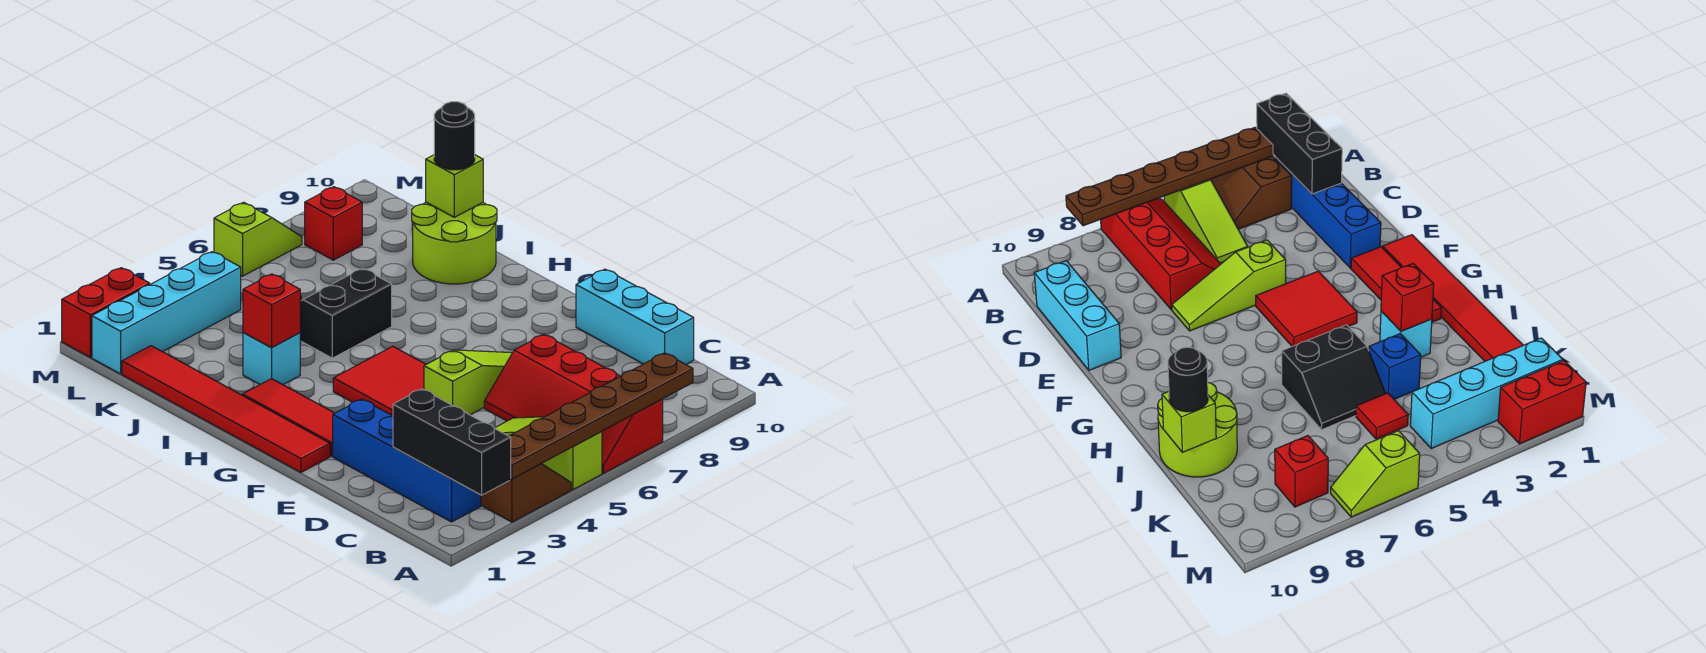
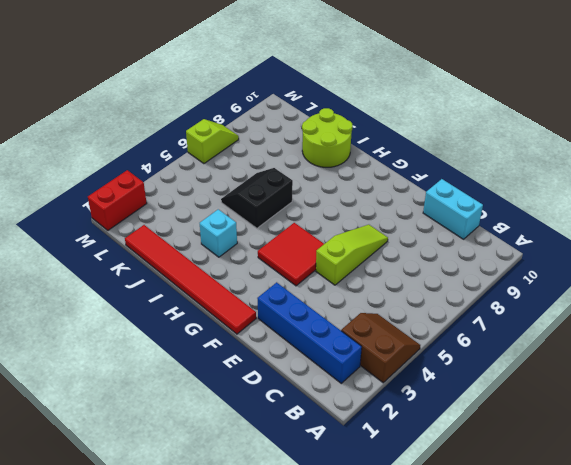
cyan 1x2 brick [423,179,483,239] -> cyan 1x3 brick [576,269,694,364]
none -> lime 1x3 slope [495,417,602,490]
none -> red 2x4 slope [484,334,663,473]
none -> red 1x3 tile [243,379,335,456]

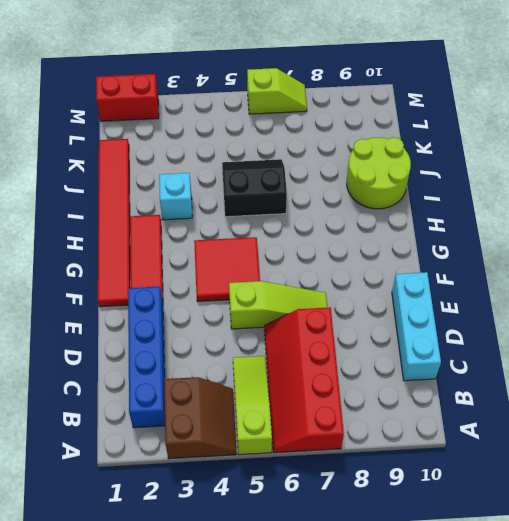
none -> blue 1x1 brick [1369,334,1421,399]
none -> red 1x1 tile [1356,393,1408,439]
none -> cyan 1x4 brick [92,252,241,374]

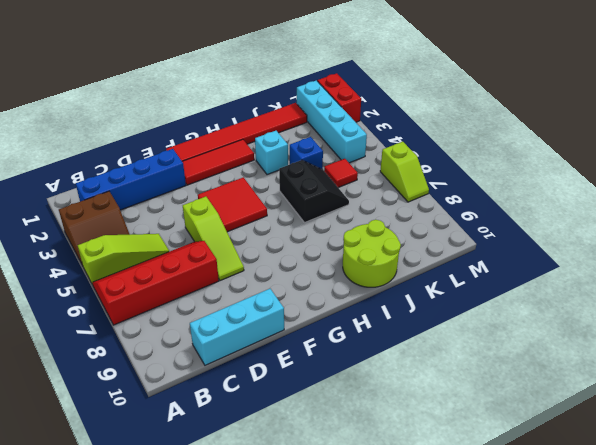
none -> red 1x1 brick [305,187,362,260]
none -> black 1x3 brick [393,389,511,495]
none -> brown 1x6 plate [508,353,693,479]

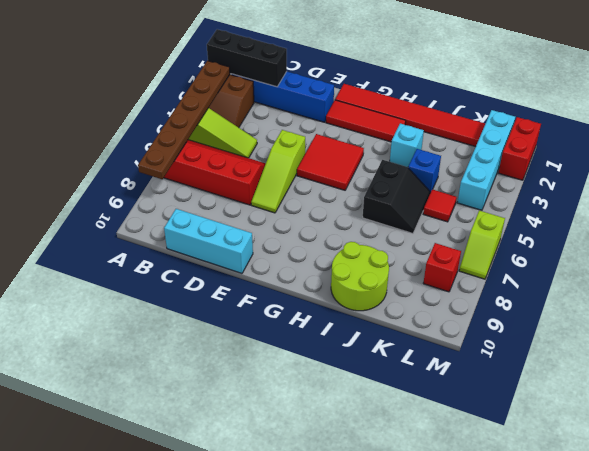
none -> red 1x1 brick [243,274,300,348]
none -> lime 1x1 brick [426,155,483,217]
none -> black 1x1 round brick [434,102,475,170]

